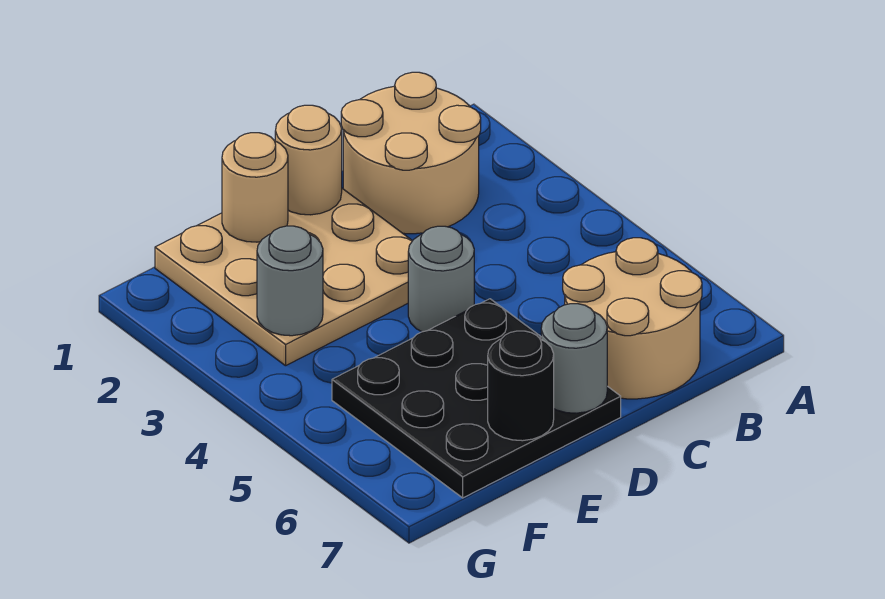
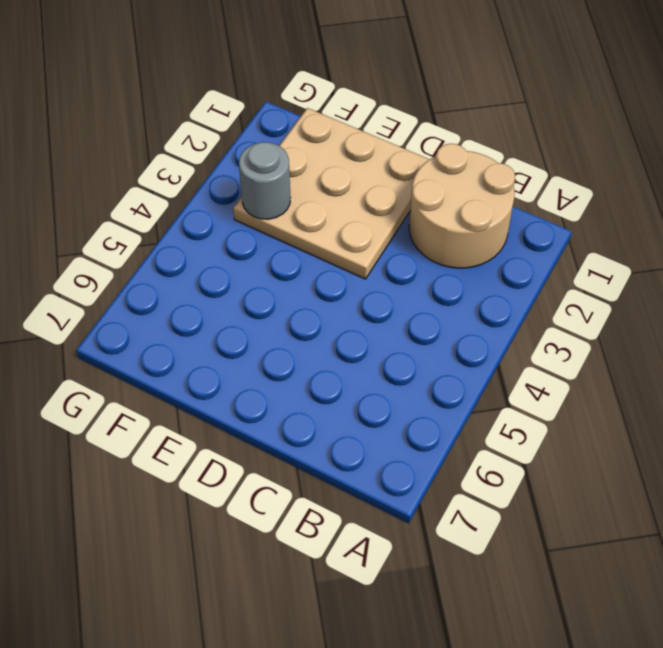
none -> tan 2x2 round brick [563,238,702,399]
none -> grey 1x1 round brick [408,226,474,332]

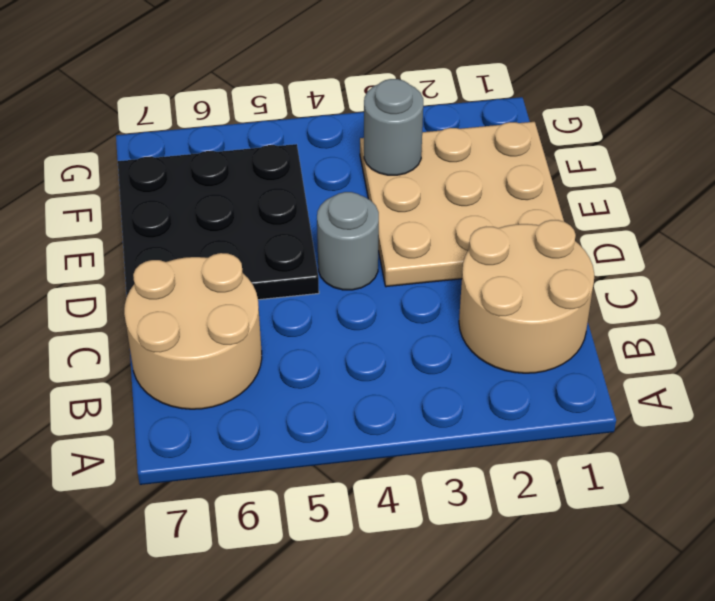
none -> tan 1x1 round brick [275,105,342,215]
none -> grey 1x1 round brick [541,304,607,413]

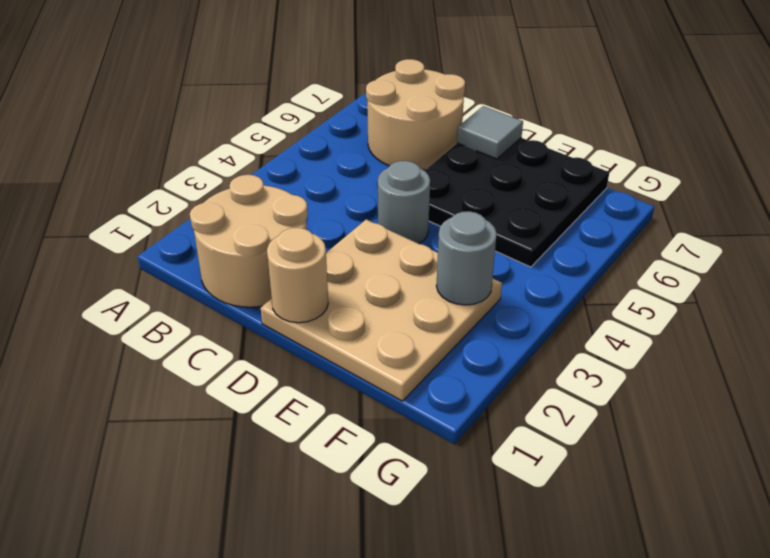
grey 1x1 tile [457,106,523,159] -> grey 1x1 round brick [541,304,607,413]
none -> tan 1x1 round brick [222,133,288,242]
none -> black 1x1 round brick [488,331,554,441]

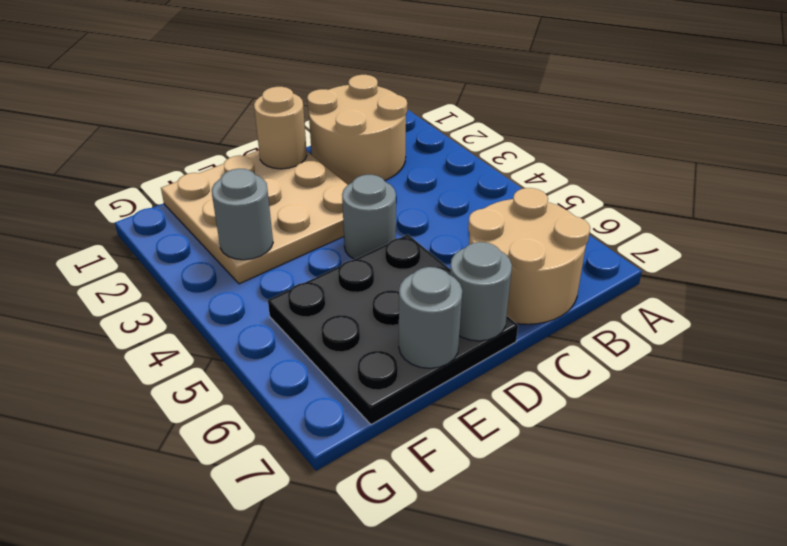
grey 1x1 round brick [399,267,462,368] -> black 1x1 round brick [488,331,554,441]
none -> tan 1x1 round brick [222,133,288,242]

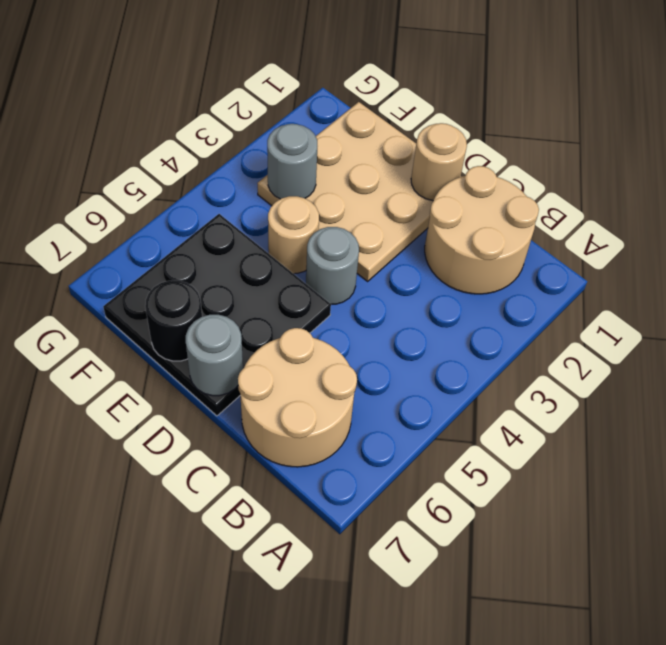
tan 1x1 round brick [268,196,319,274] -> tan 1x1 round brick moved to [222,133,288,242]

